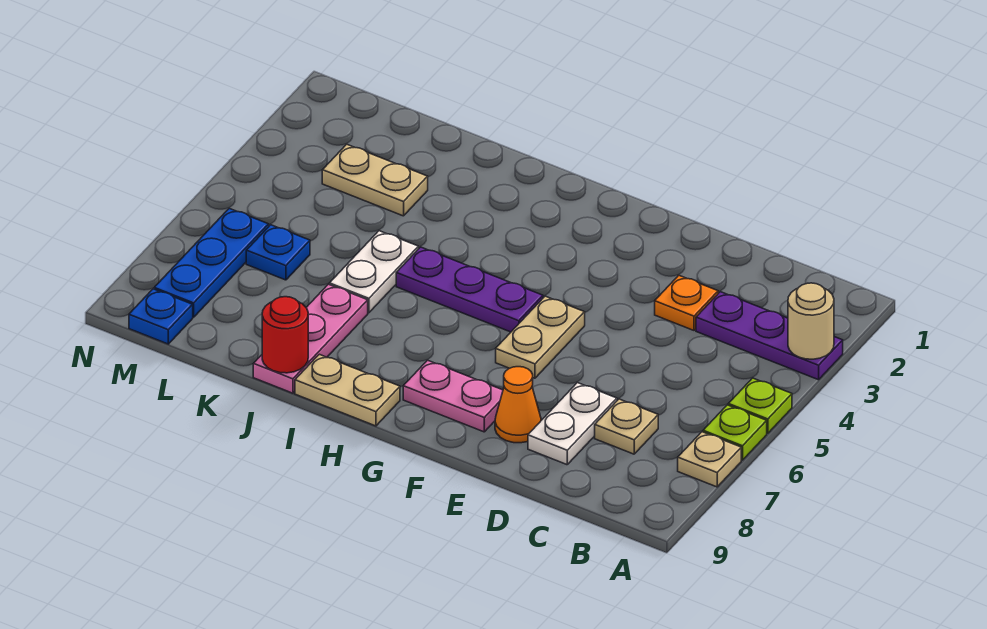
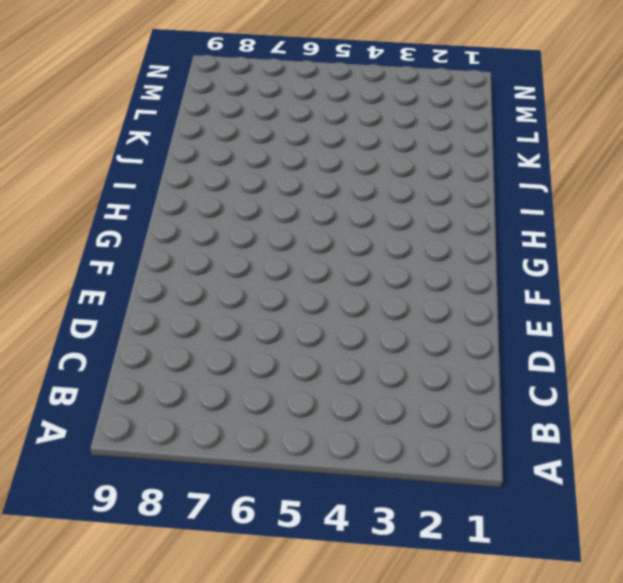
none -> purple 1x3 plate [696,292,843,380]
none -> lime 1x1 plate [728,378,792,433]
none -> lime 1x1 plate [703,405,767,460]

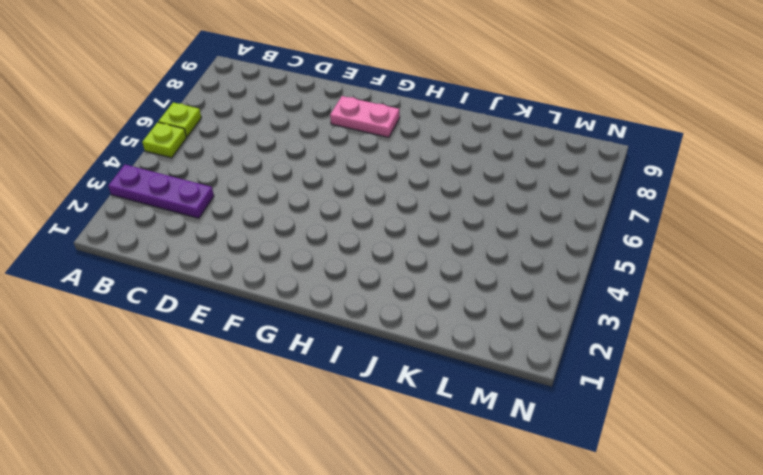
none -> tan 1x1 plate [678,432,741,487]
none -> tan 1x1 plate [595,399,658,454]
none -> orange 1x1 plate [655,275,718,330]

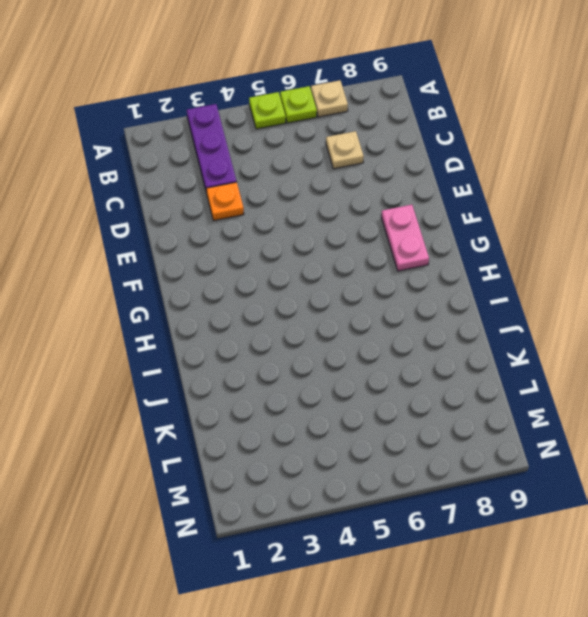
none -> white 1x2 plate [528,383,617,465]
none -> orange 1x1 cone [495,367,541,443]
none -> tan 1x2 plate [496,296,585,378]

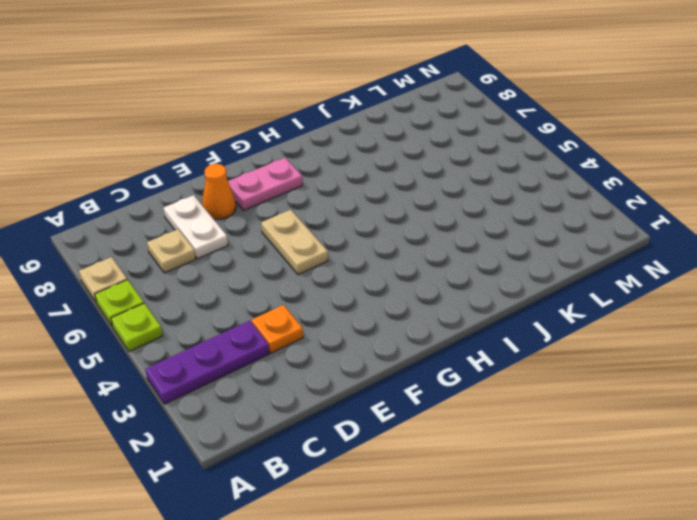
none -> purple 1x3 plate [396,247,543,332]
none -> tan 1x2 plate [295,354,400,426]
none -> white 1x2 plate [329,231,418,313]

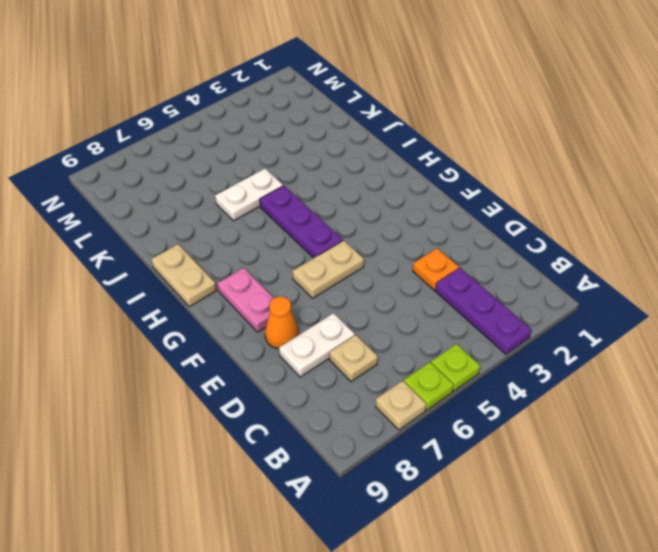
none -> pink 1x3 plate [253,284,368,393]
none -> tan 1x2 plate [322,144,428,216]
none -> blue 1x1 plate [246,225,310,280]

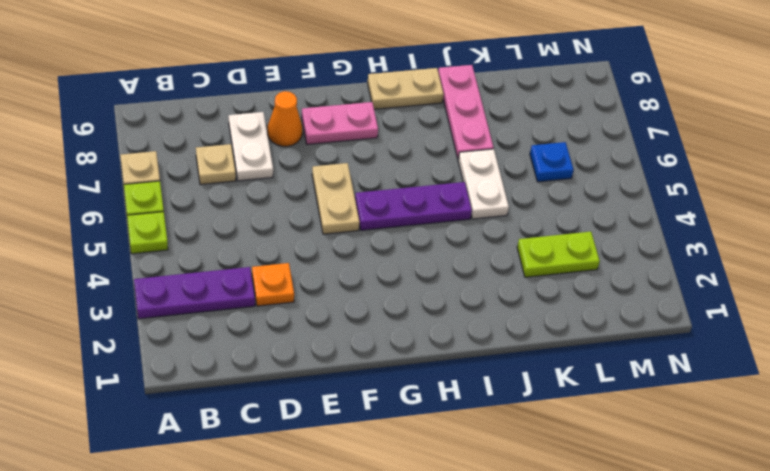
lime 1x2 plate [517,232,600,277] -> tan 1x2 plate [322,144,428,216]
none -> blue 1x3 plate [154,208,269,317]
none -> blue 1x1 plate [129,289,193,344]
none -> tan 1x1 round brick [788,283,834,359]

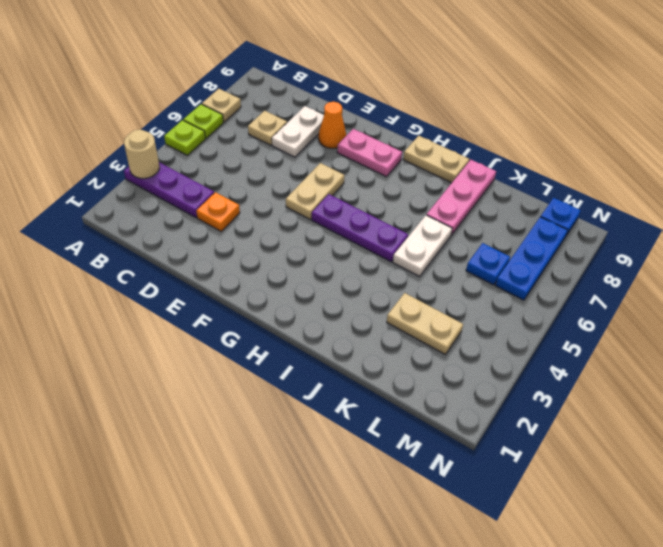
none -> red 1x1 round brick [262,297,308,373]

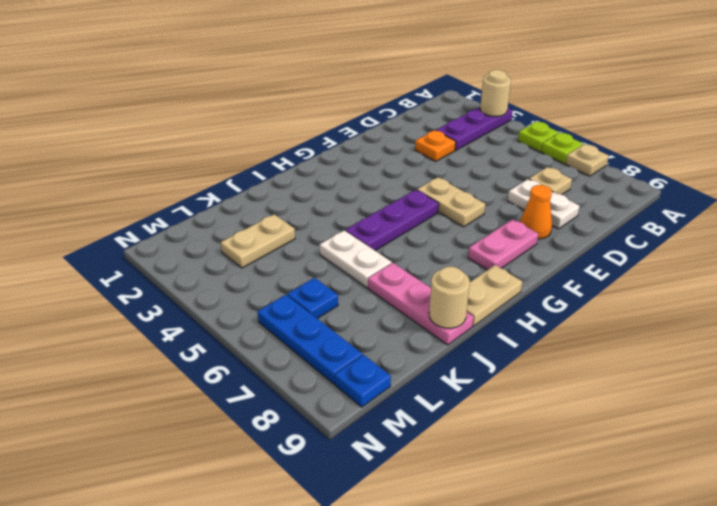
tan 1x1 round brick [429,267,470,328] -> red 1x1 round brick [262,297,308,373]

